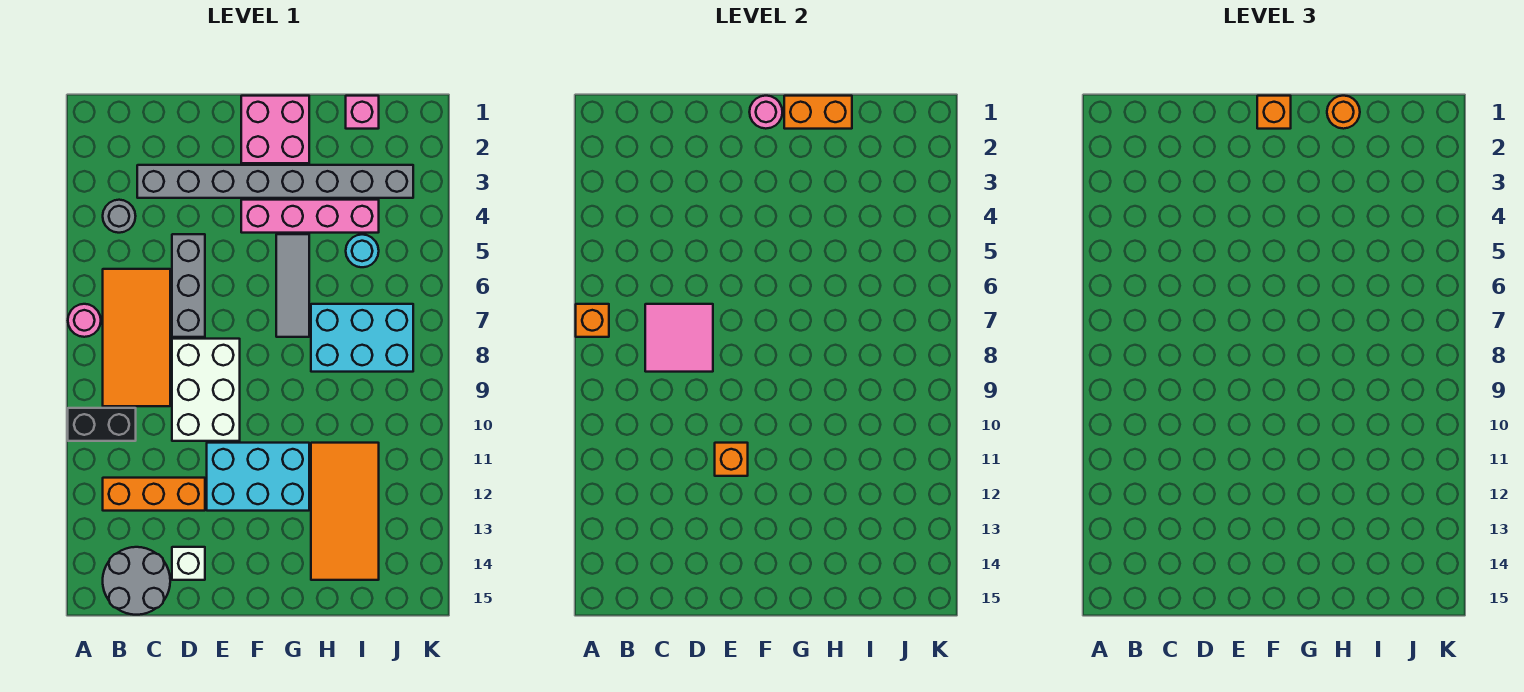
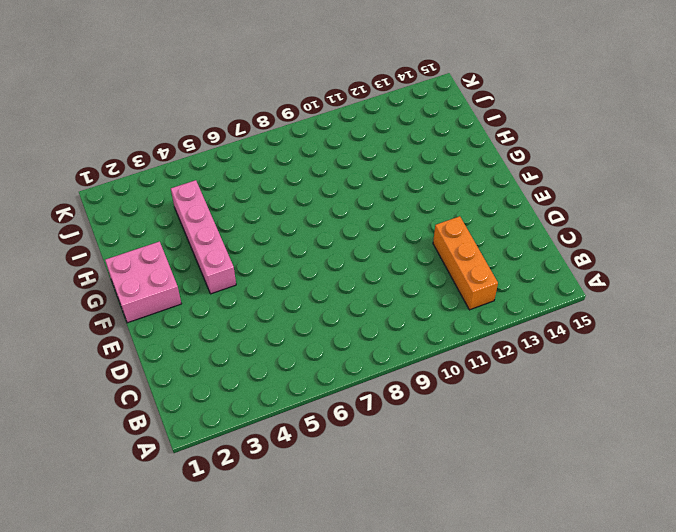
none -> pink 1x1 round brick [68,304,101,337]
none -> black 1x2 brick [68,408,136,441]
none -> grey 1x1 round brick [103,200,136,233]

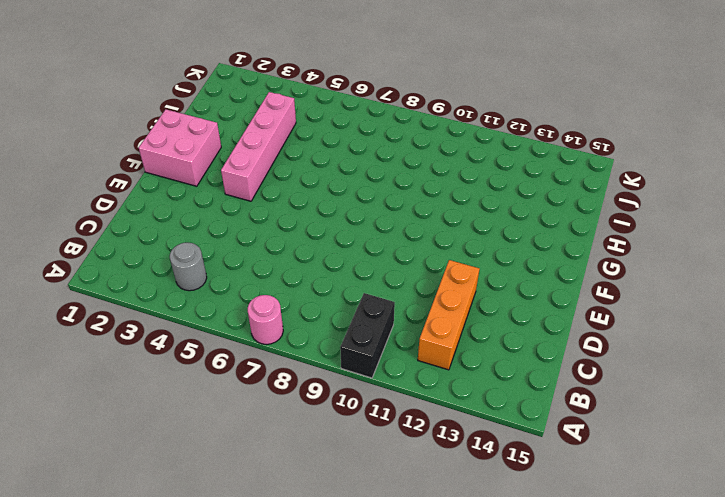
none -> orange 2x4 tile [103,269,170,406]
none -> grey 2x2 round brick [103,547,170,615]
none -> grey 1x8 brick [137,165,413,198]

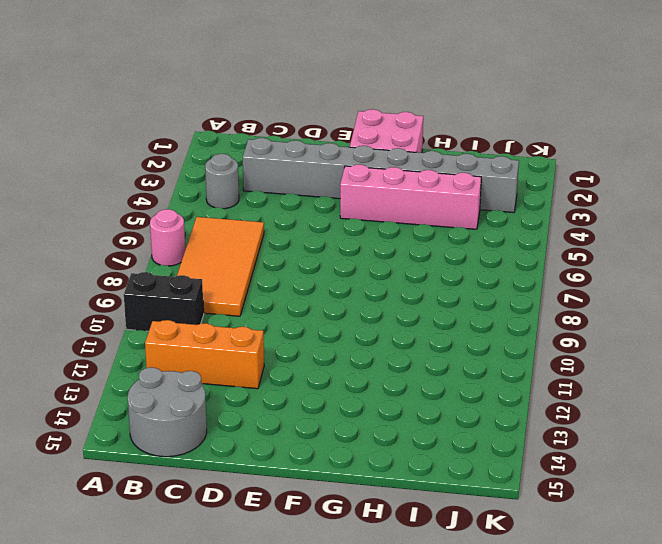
none -> grey 1x3 brick [172,234,205,337]
none -> white 2x3 brick [172,339,240,441]
none -> white 1x1 brick [172,547,205,580]

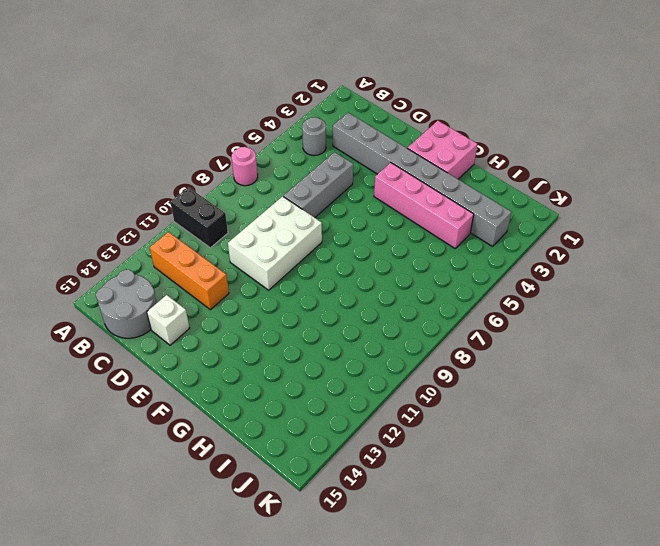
none -> orange 2x4 tile [103,269,170,406]
none -> cyan 2x3 brick [207,443,309,511]
none -> grey 1x3 tile [276,234,309,337]

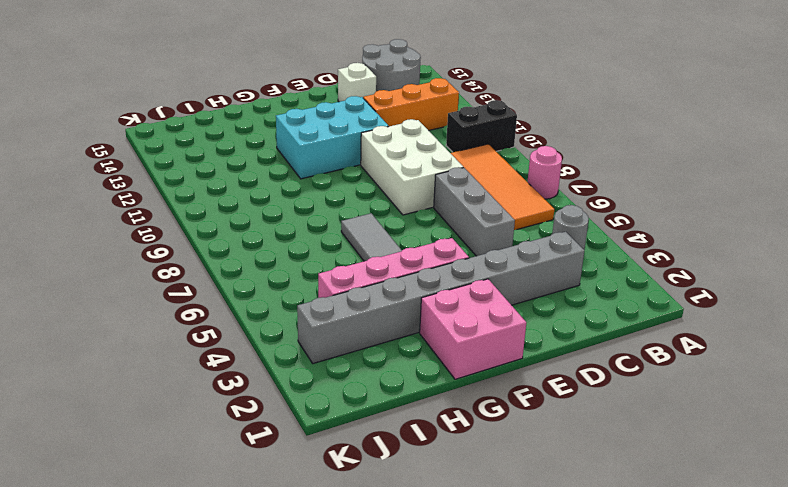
none -> cyan 2x3 brick [311,304,413,372]
none -> orange 2x4 tile [311,443,379,580]
none -> pink 1x1 brick [346,96,379,129]

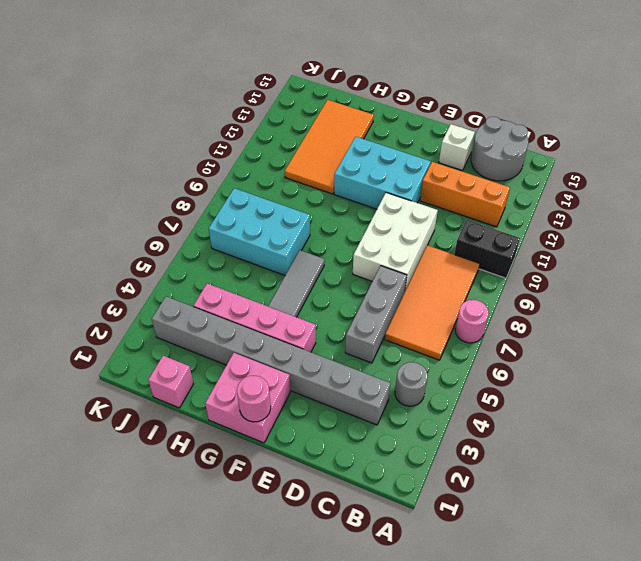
none -> cyan 1x1 round brick [346,234,379,267]
none -> orange 1x1 brick [576,304,609,337]
none -> pink 2x2 tile [645,304,713,372]

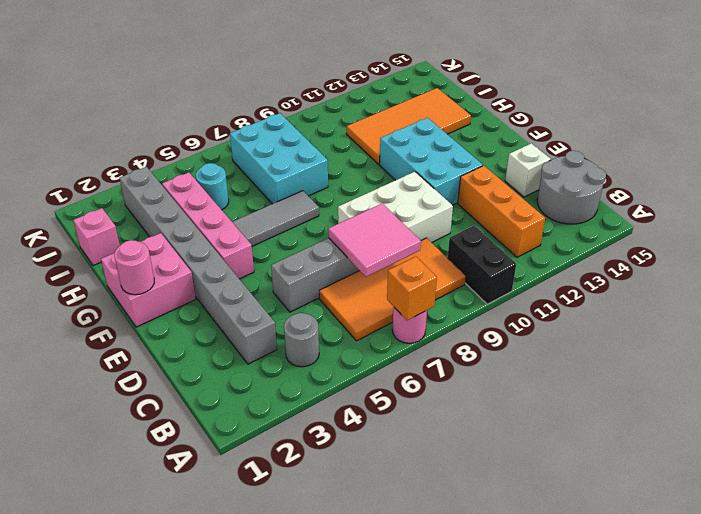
none -> orange 1x1 brick [715,443,748,476]
none -> orange 1x2 brick [784,96,852,129]
none -> orange 1x1 brick [1257,96,1291,129]

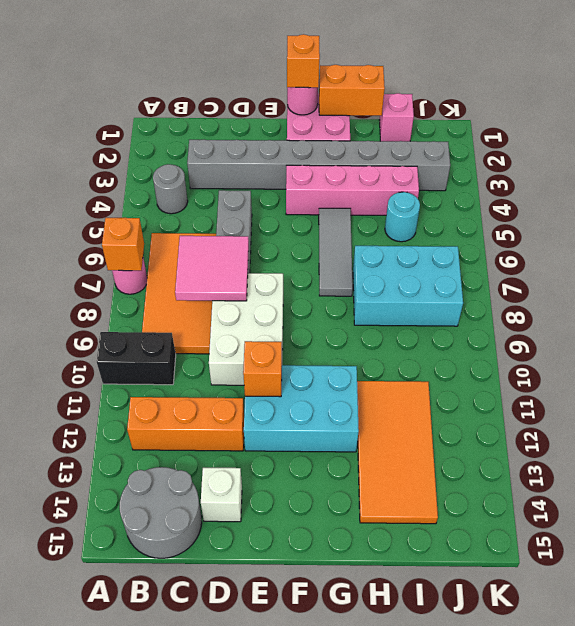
none -> orange 1x1 round brick [1327,96,1360,129]

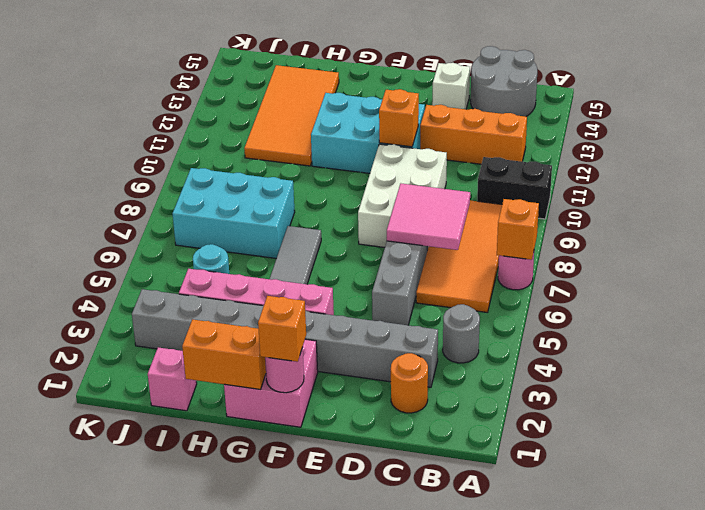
orange 1x1 round brick [391,353,428,413] -> orange 1x1 round brick moved to [1327,96,1360,129]

